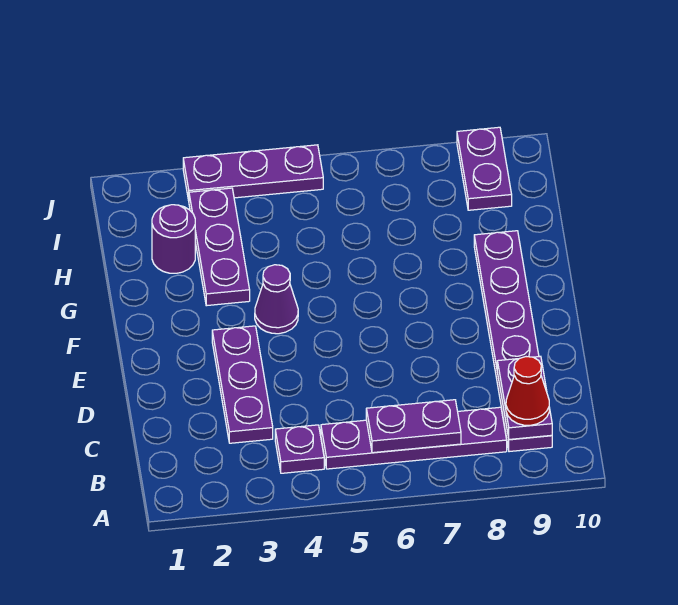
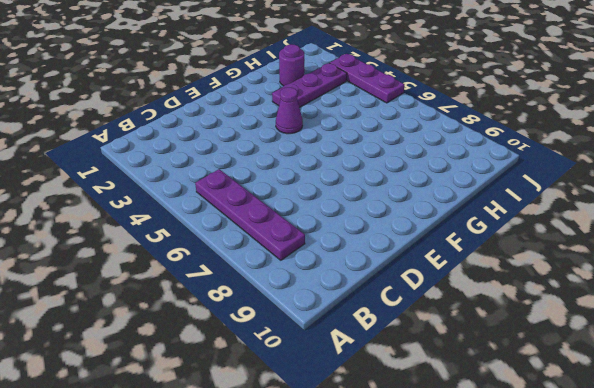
none -> purple 1x1 plate [275,425,324,473]
none -> purple 1x6 plate [474,231,552,452]
none -> purple 1x3 plate [212,326,273,443]

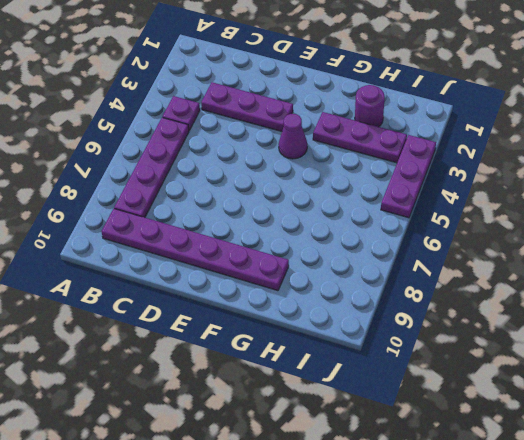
none -> purple 1x2 plate [457,127,512,210]
none -> purple 1x2 plate [366,400,461,453]
none -> purple 1x2 plate [497,356,552,439]

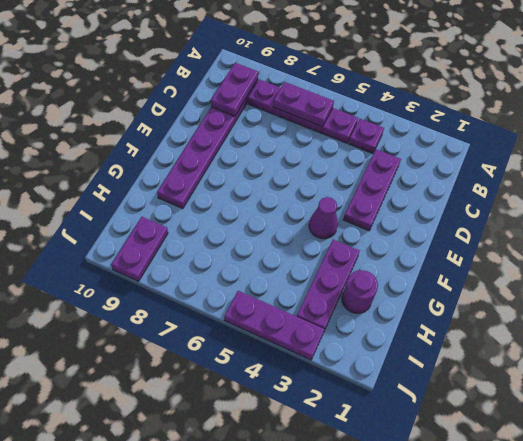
none -> red 1x1 cone [506,357,549,425]

